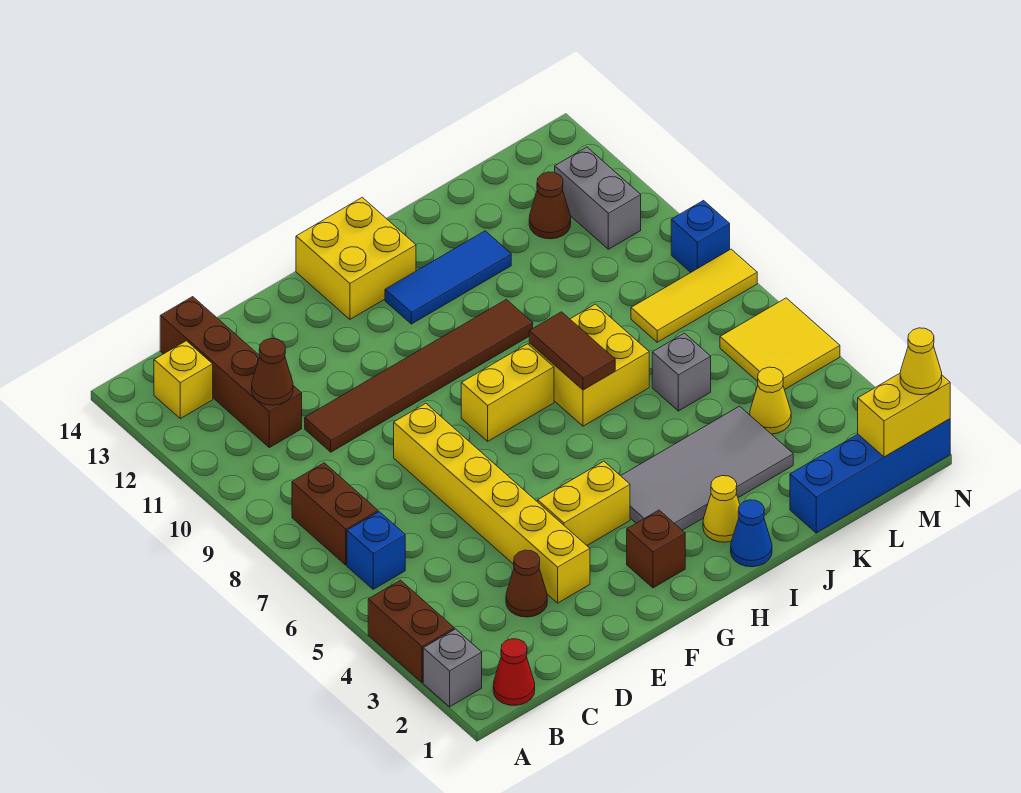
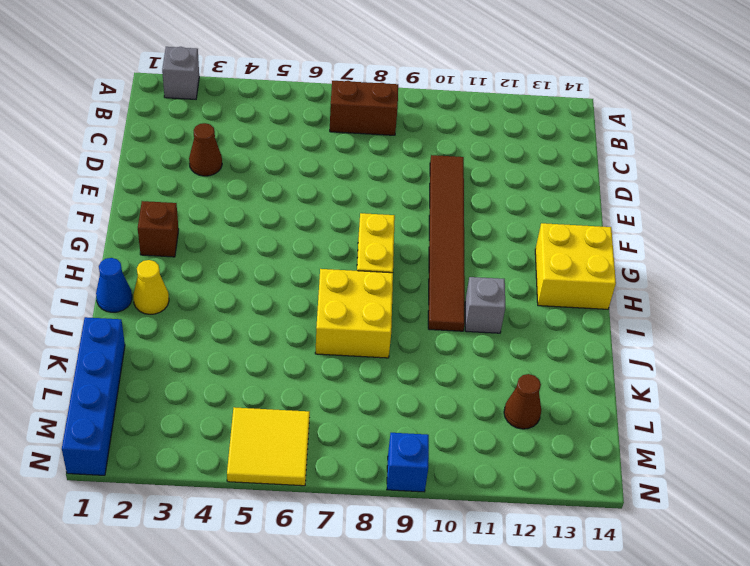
grey 1x1 brick [465,277,505,333] -> grey 1x1 brick moved to [652,333,711,411]
none -> brown 1x2 brick [368,580,454,682]
none -> red 1x1 cone [493,639,535,705]
none -> blue 1x1 brick [347,512,405,589]
none -> yellow 1x1 brick [154,341,213,419]

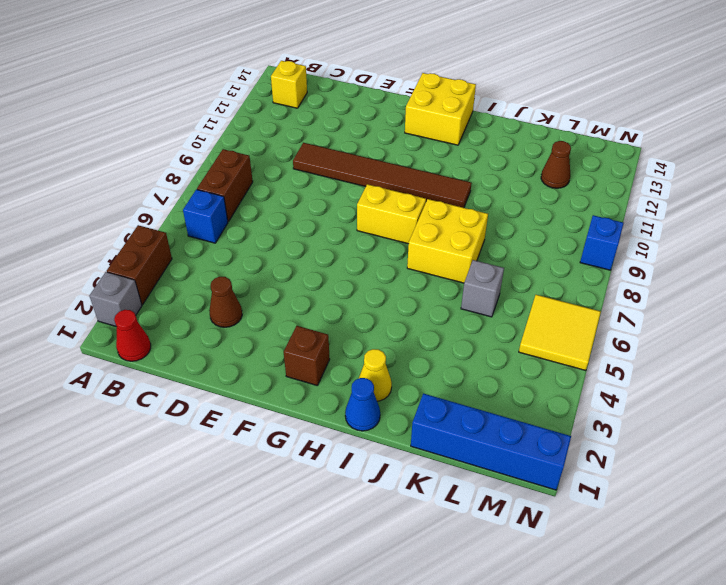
none -> brown 1x4 brick [160,297,302,448]
none -> yellow 1x6 brick [394,403,590,603]
none -> yellow 1x2 brick [538,461,630,545]
none -> grey 2x4 tile [621,406,793,530]

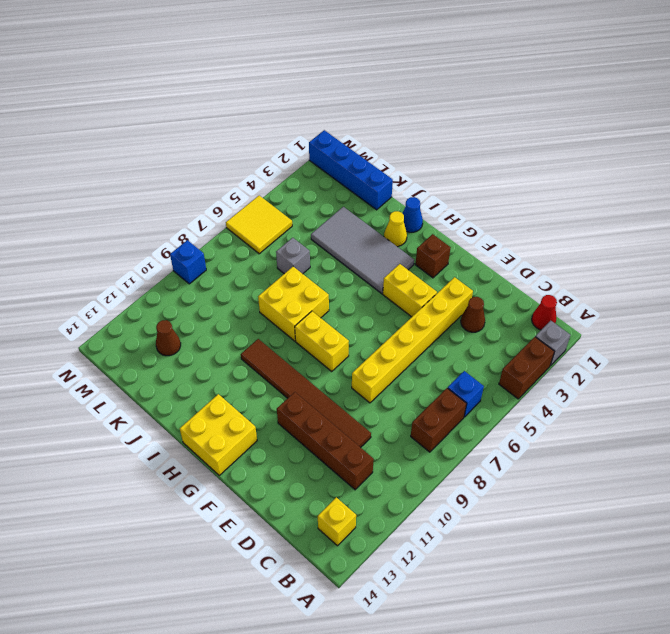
brown 1x4 brick [277,392,374,490] -> brown 1x4 brick turned to [160,297,302,448]
none -> blue 1x3 tile [385,231,511,324]
none -> yellow 1x1 cone [750,367,791,434]
none -> yellow 1x3 tile [631,249,757,342]
none -> grey 1x2 brick [555,147,641,249]

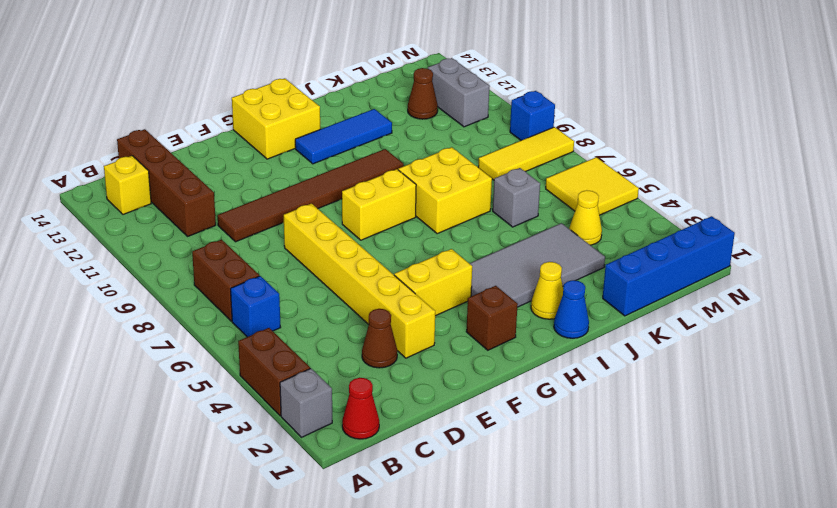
none -> brown 1x1 cone [252,339,293,405]
none -> brown 1x2 tile [529,312,615,390]
none -> yellow 1x2 brick [858,373,950,457]
none -> yellow 1x1 cone [900,328,942,395]

